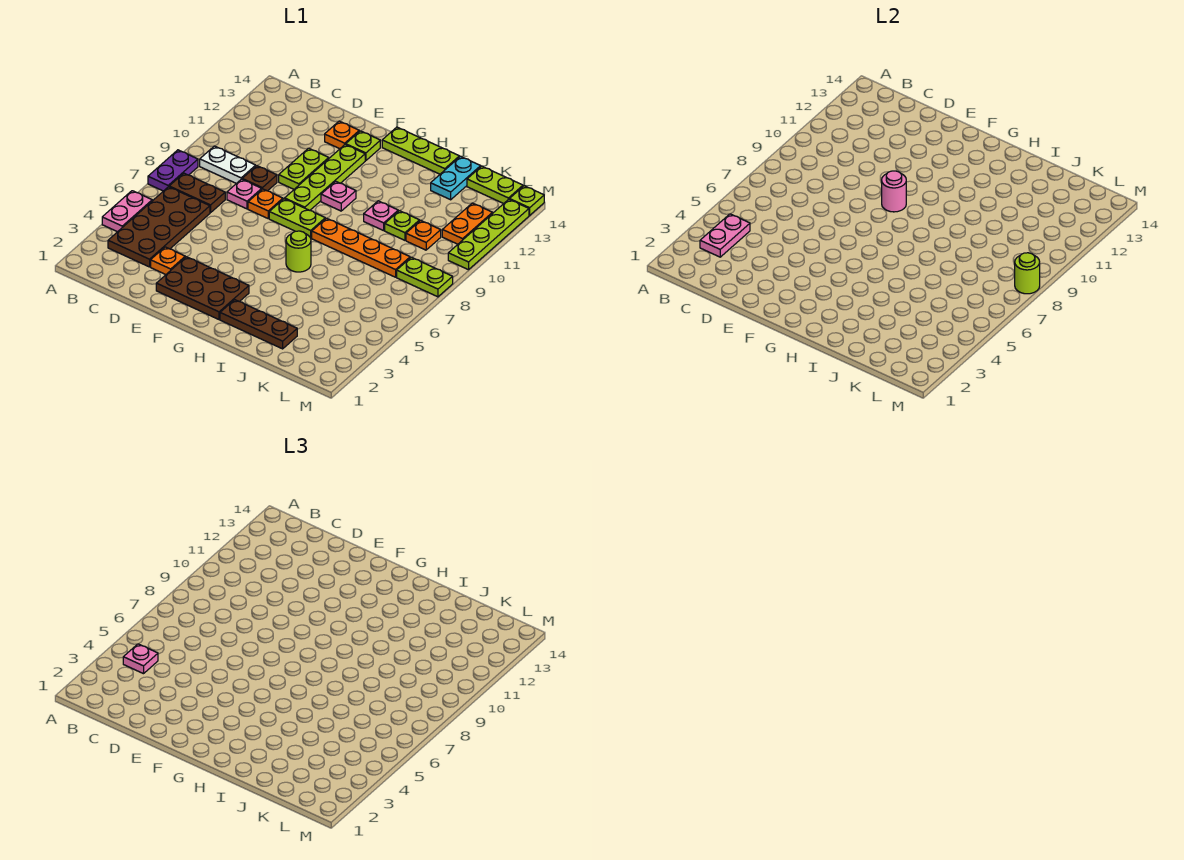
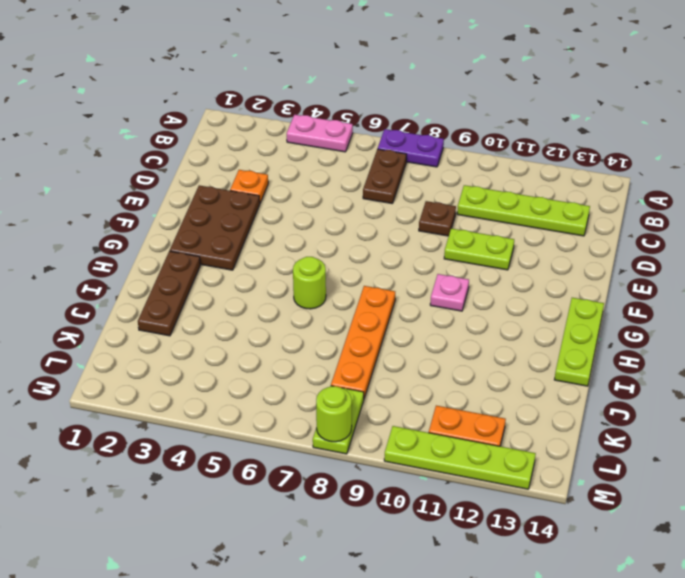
lime 1x4 plate [457,185,590,236] -> lime 1x4 plate moved to [285,144,365,210]
none -> brown 2x4 plate [108,187,210,267]
none -> white 1x2 plate [200,146,256,184]
none -> pink 1x1 plate [227,179,262,209]
none -> orange 1x1 plate [248,189,283,218]

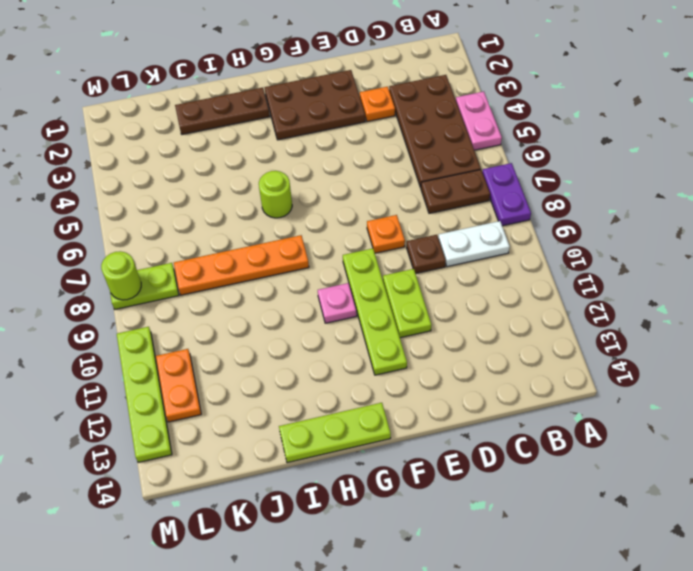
none -> pink 1x1 plate [227,179,262,209]
none -> orange 1x1 plate [325,121,359,149]
none -> lime 1x2 plate [269,199,325,238]
none -> lime 1x1 plate [346,131,380,161]

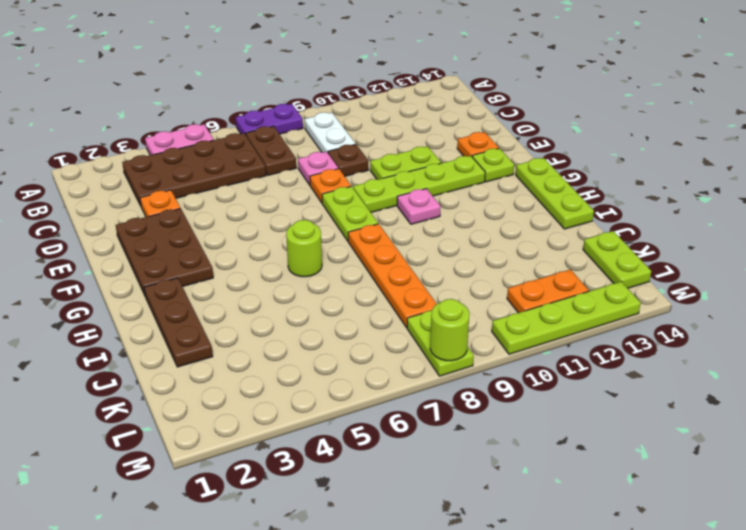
none -> pink 1x1 plate [364,201,398,231]
none -> lime 1x1 plate [385,211,420,240]
none -> cyan 1x2 plate [431,157,481,200]
none -> orange 1x1 plate [406,220,441,250]

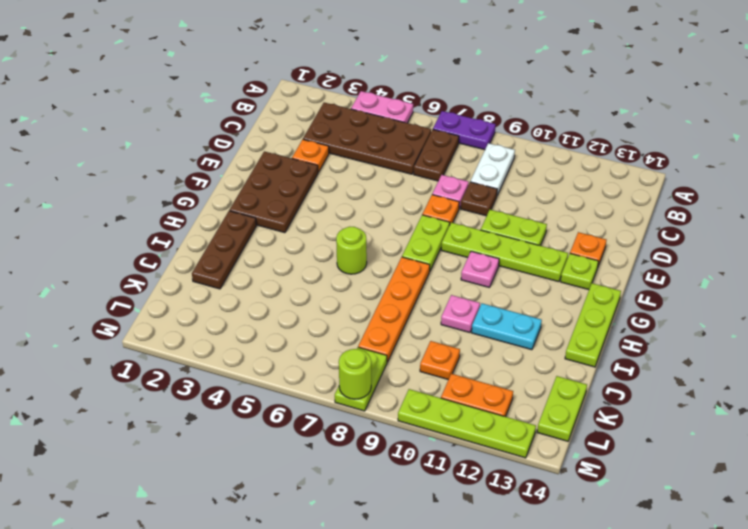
cyan 1x2 plate [472,303,542,350] -> cyan 1x2 plate moved to [431,157,481,200]
none -> lime 1x1 plate [385,211,420,240]
none -> lime 1x1 plate [510,186,544,215]
none -> pink 1x2 plate [700,214,750,257]
none -> pink 1x1 round brick [882,171,906,212]

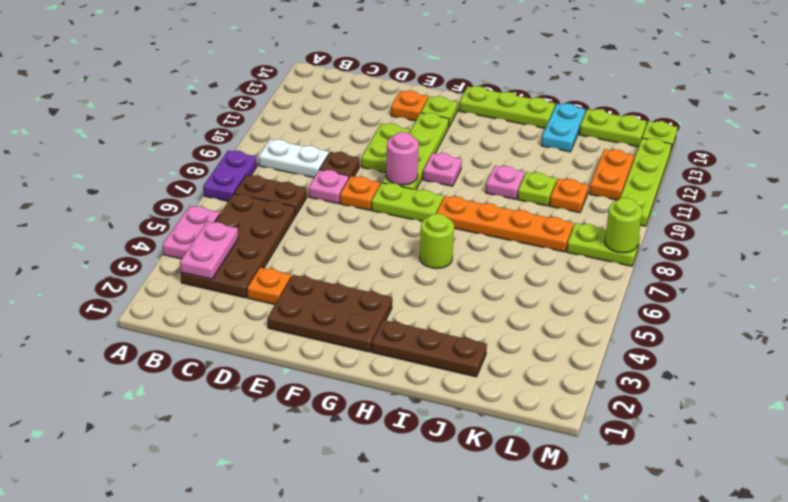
none -> pink 1x1 plate [123,644,158,674]

